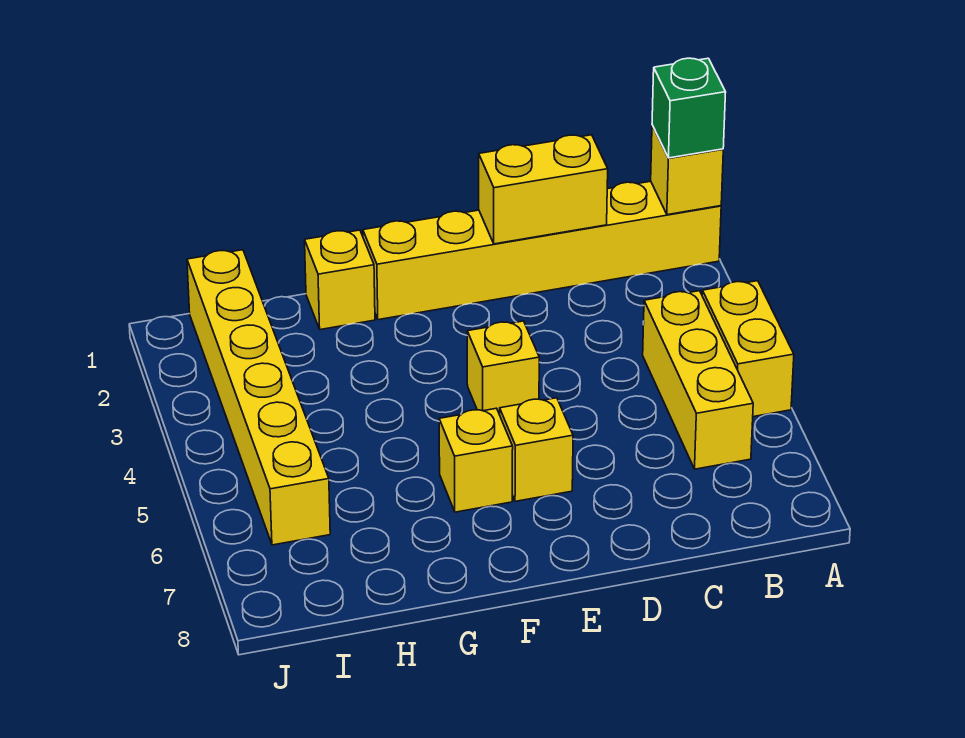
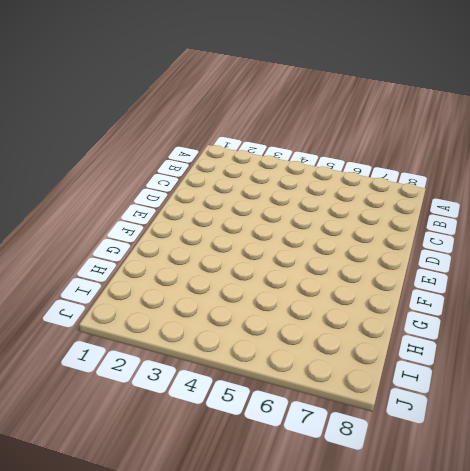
none -> yellow 1x6 brick [363,181,721,320]
none -> yellow 1x2 brick [702,281,794,417]

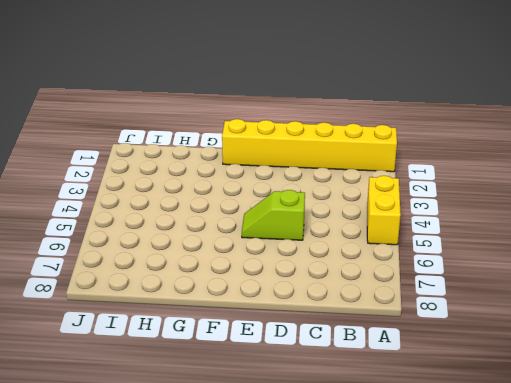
lime 1x2 slope [242,190,305,240] -> none
none -> yellow 1x3 brick [643,291,753,469]
none -> yellow 1x1 brick [467,321,539,415]

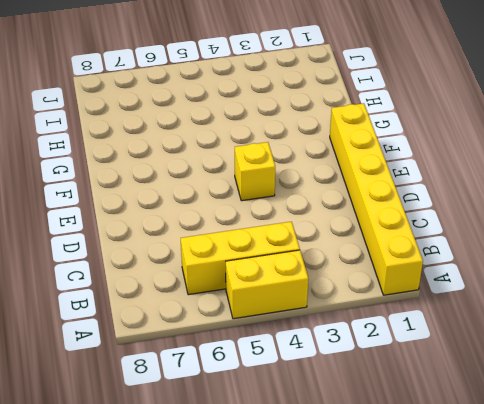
none -> yellow 1x1 brick [500,398,573,501]
none -> yellow 1x1 brick [439,408,513,512]

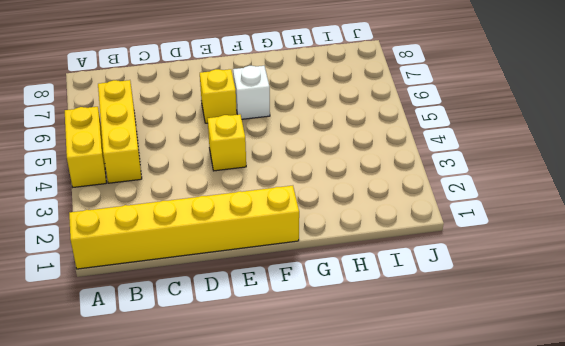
white 1x1 brick [233,66,270,119] -> yellow 1x1 brick [439,408,513,512]
none -> yellow 1x1 brick [305,230,375,330]
none -> yellow 1x6 brick [187,250,330,545]

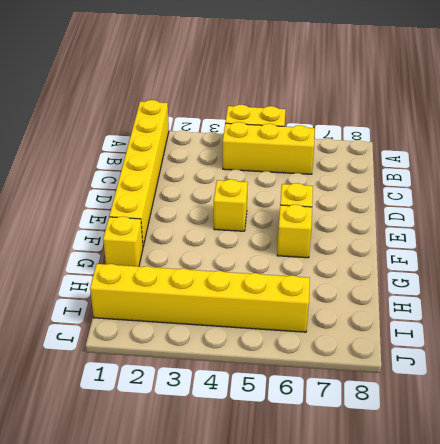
none -> yellow 1x1 brick [651,125,723,215]
none -> yellow 1x2 brick [479,135,608,244]

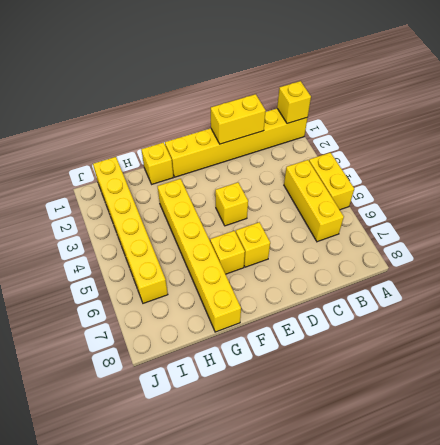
yellow 1x6 brick [157,179,241,332] -> none
none -> green 1x1 brick [652,58,726,158]

